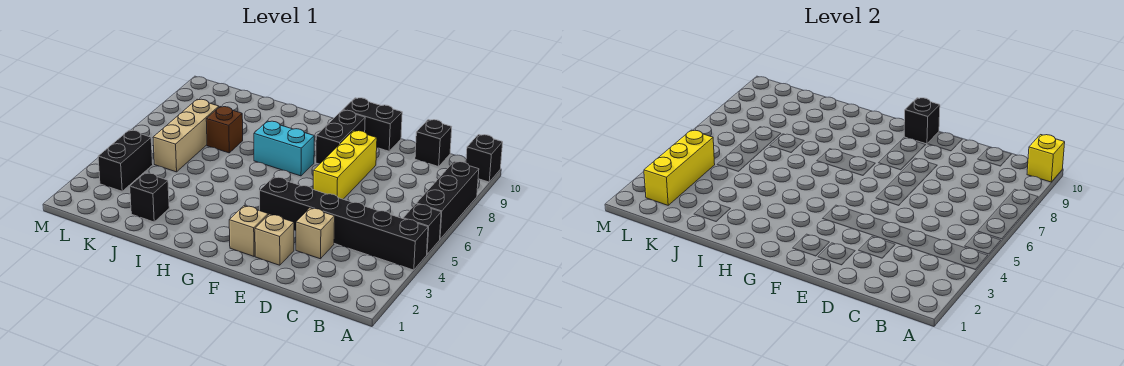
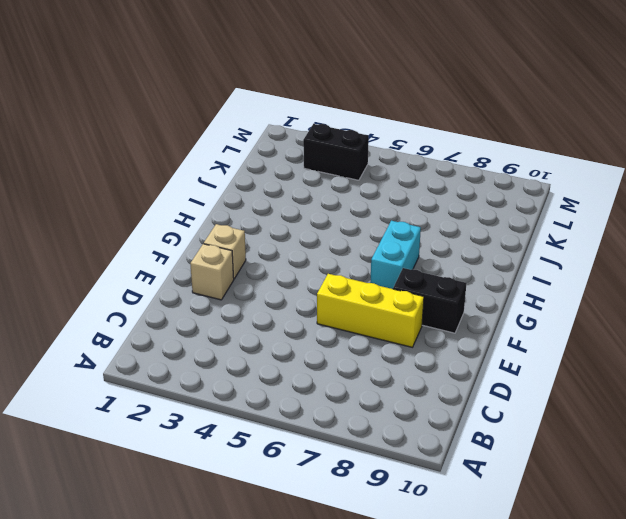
none -> black 1x6 brick [260,177,428,270]
none -> black 1x1 brick [403,204,441,254]
none -> black 1x3 brick [417,161,479,239]

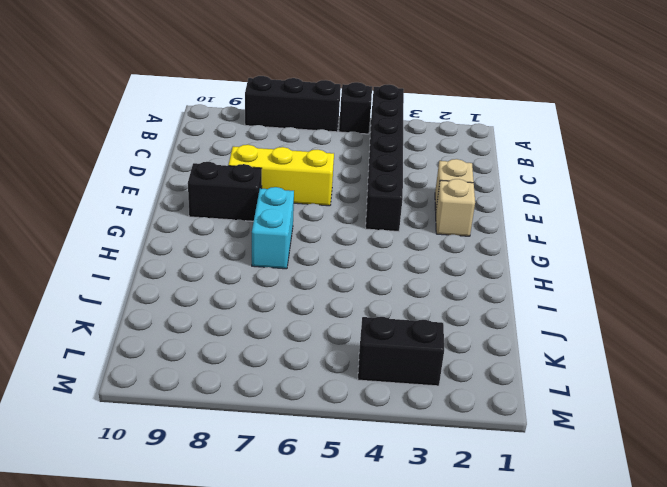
none -> black 1x1 brick [466,135,503,182]
none -> black 1x1 brick [415,120,452,166]
none -> tan 1x1 brick [296,208,335,259]

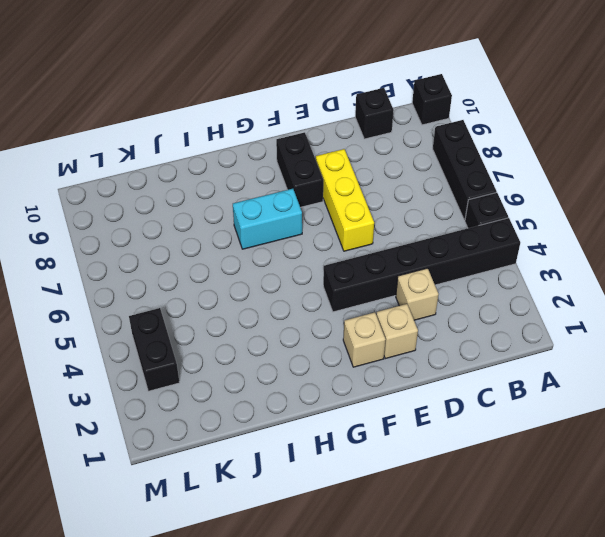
none -> black 1x2 brick [343,98,402,151]
none -> black 1x1 brick [130,173,169,222]
none -> brown 1x1 brick [206,107,243,153]

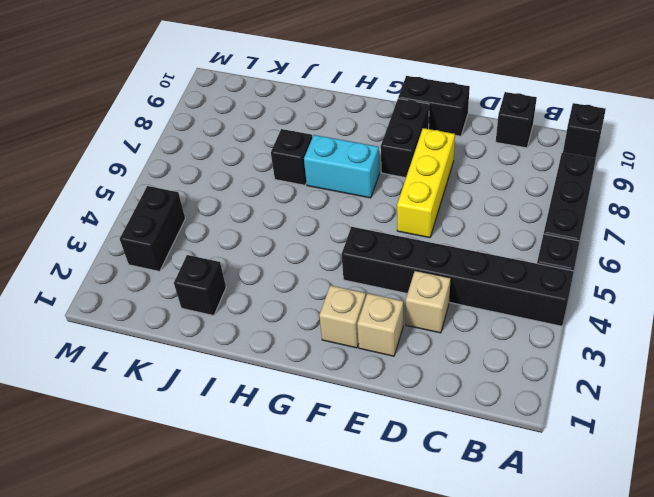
black 1x1 brick [271,129,312,185] -> black 1x1 brick moved to [904,98,940,144]
none -> brown 1x1 brick [206,107,243,153]
none -> tan 1x3 brick [153,99,219,172]
none -> yellow 1x1 brick [1027,135,1065,182]

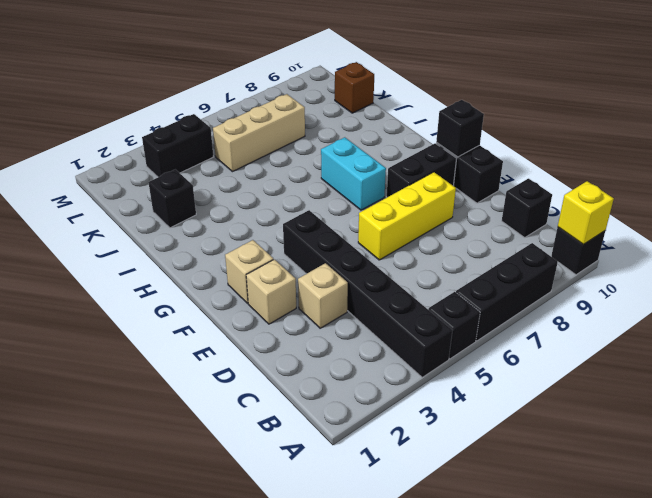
brown 1x1 brick [335,62,374,113] -> brown 1x1 brick moved to [206,107,243,153]
none -> yellow 1x3 brick [644,130,715,205]

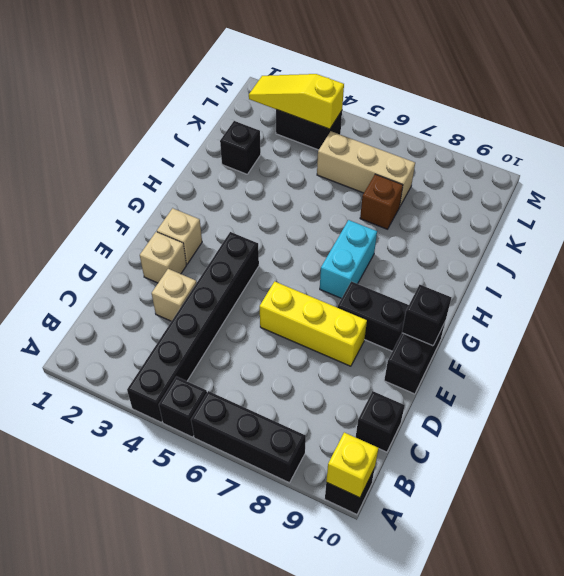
yellow 1x3 slope [249,74,344,129] -> yellow 1x3 brick [644,130,715,205]

